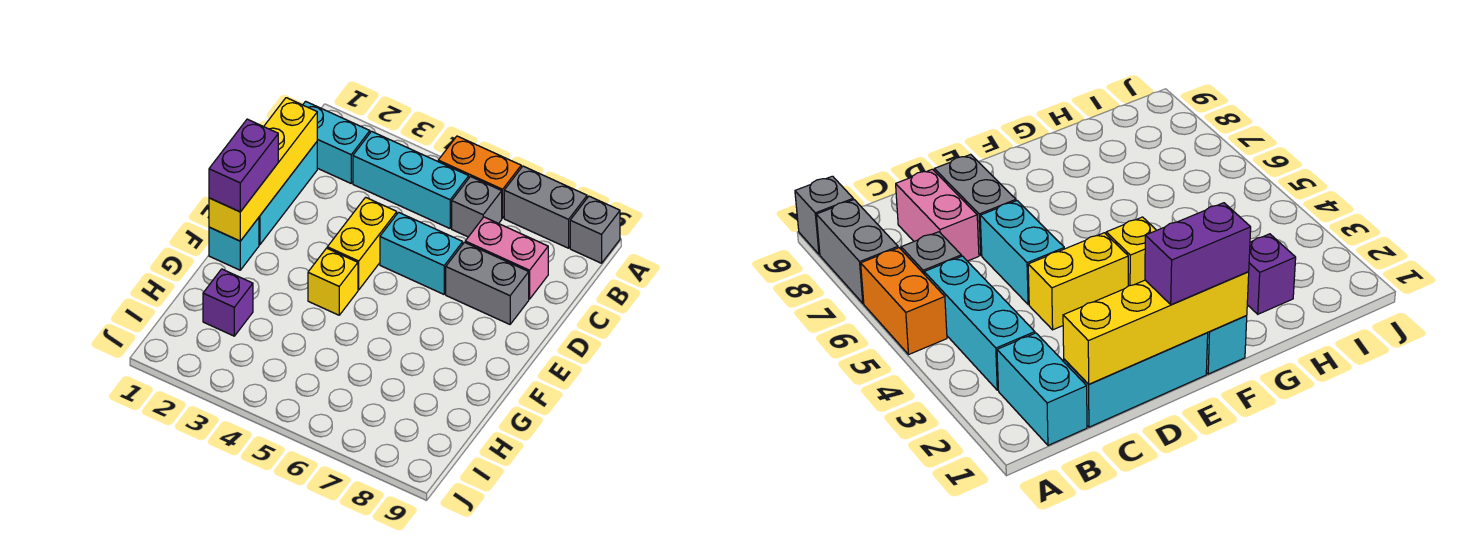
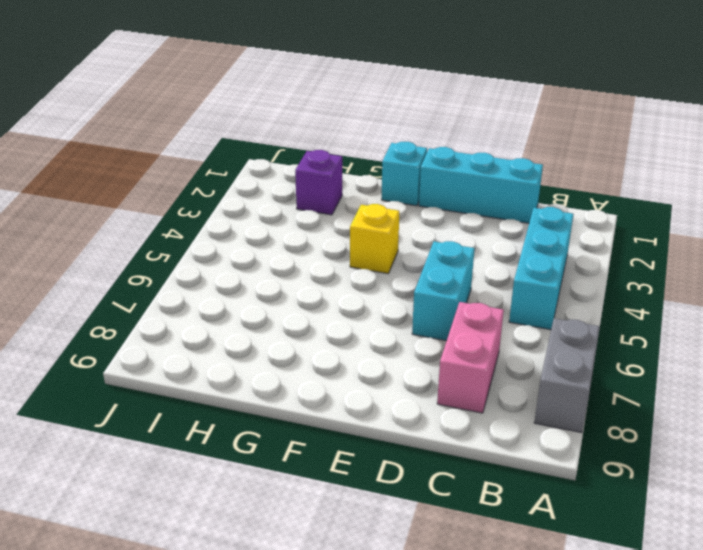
none -> orange 1x2 brick [438,136,521,218]
none -> grey 1x1 brick [570,196,620,263]
none -> cyan 1x2 brick [303,101,370,183]

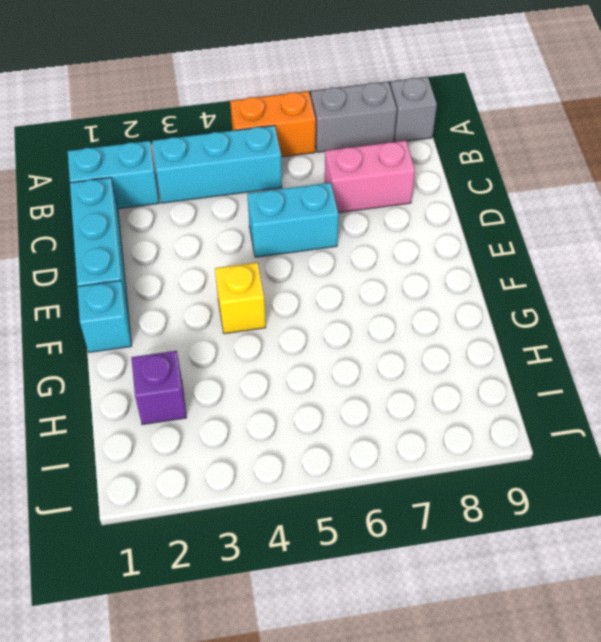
none -> grey 1x1 brick [452,177,502,237]
none -> yellow 1x2 brick [327,197,397,290]
none -> grey 1x2 brick [446,242,529,324]

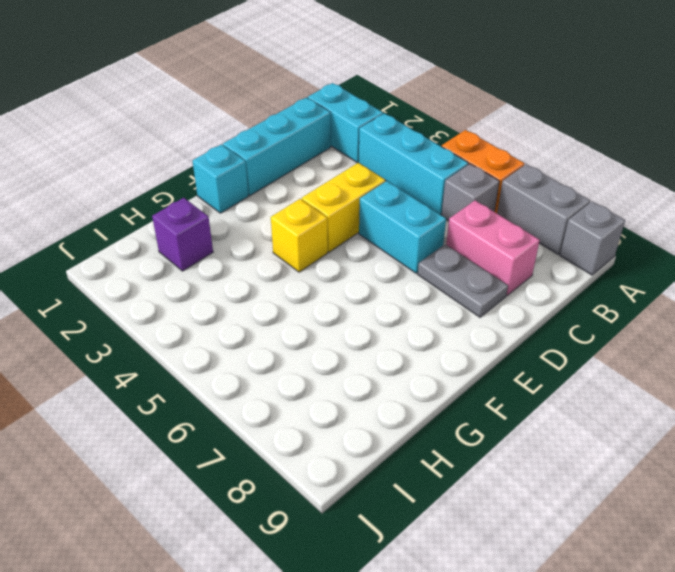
grey 1x2 plate [418,244,508,317] -> grey 1x2 brick [446,242,529,324]
none -> yellow 1x4 brick [209,98,317,241]
none -> purple 1x2 brick [209,119,278,212]

